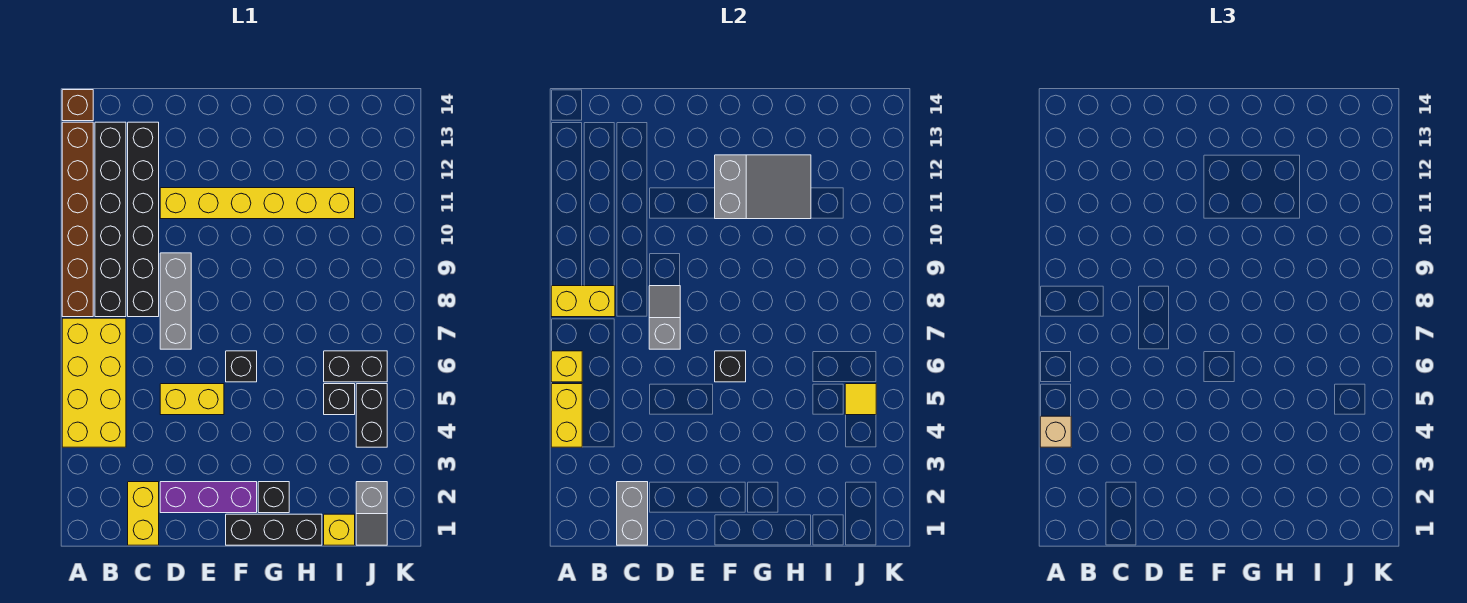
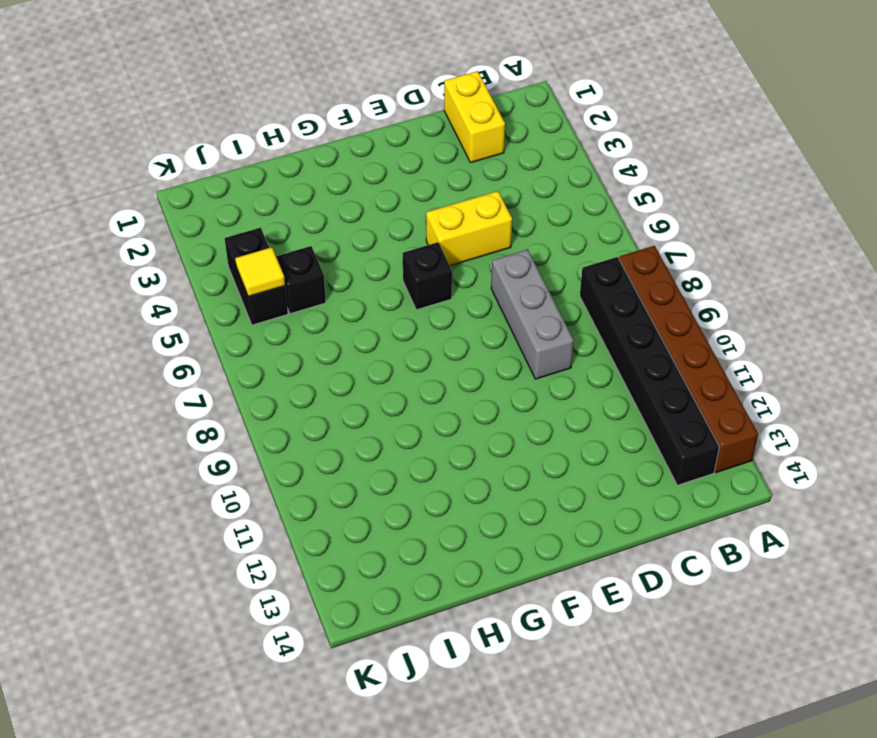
none -> yellow 2x4 brick [62,318,126,447]
none -> brown 1x1 brick [62,90,93,121]
none -> black 1x6 brick [128,122,159,317]

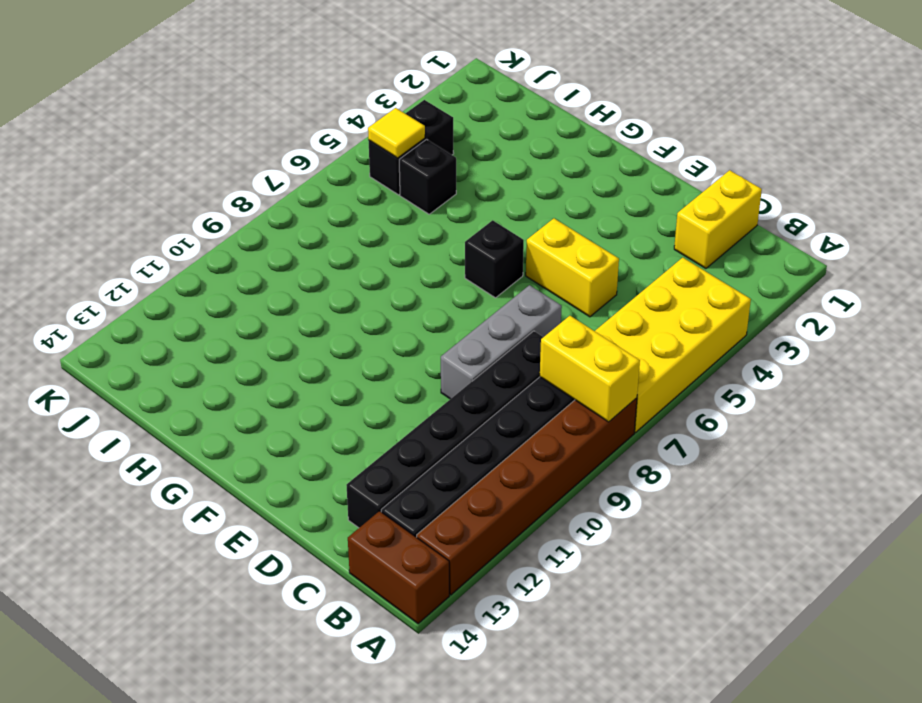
brown 1x2 brick [348,511,449,624] -> brown 1x1 brick [62,90,93,121]
none -> purple 1x3 brick [160,482,257,513]
none -> yellow 1x6 brick [160,188,355,219]
none -> black 1x3 brick [226,514,322,545]

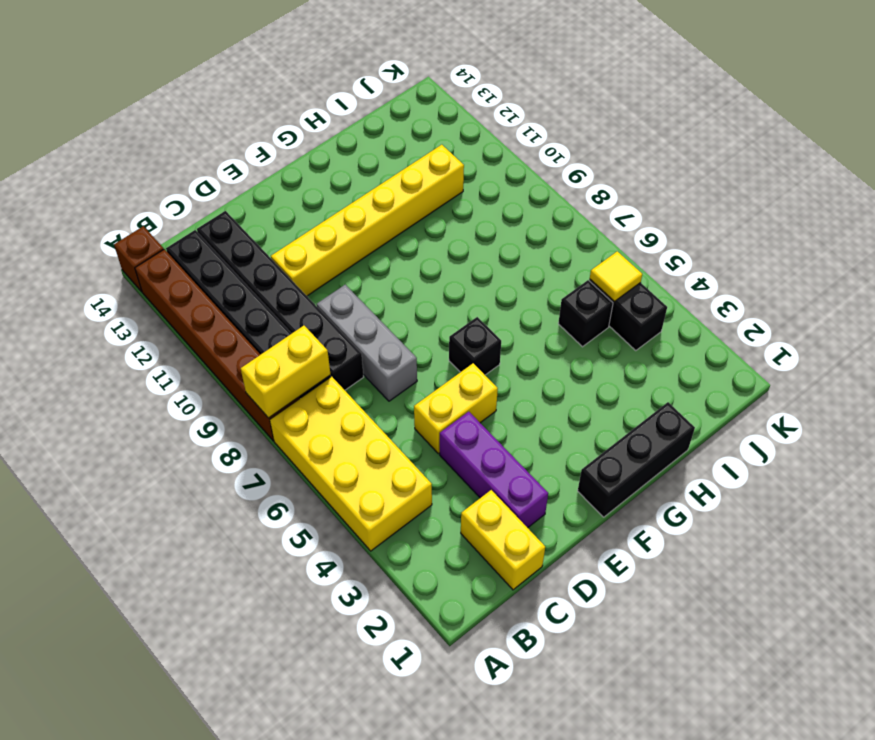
purple 1x3 brick [440,412,548,528] -> purple 1x3 brick turned to [160,482,257,513]
none -> black 1x1 brick [258,482,289,513]
none -> yellow 1x1 brick [324,514,355,545]
none -> black 1x2 brick [324,351,387,382]

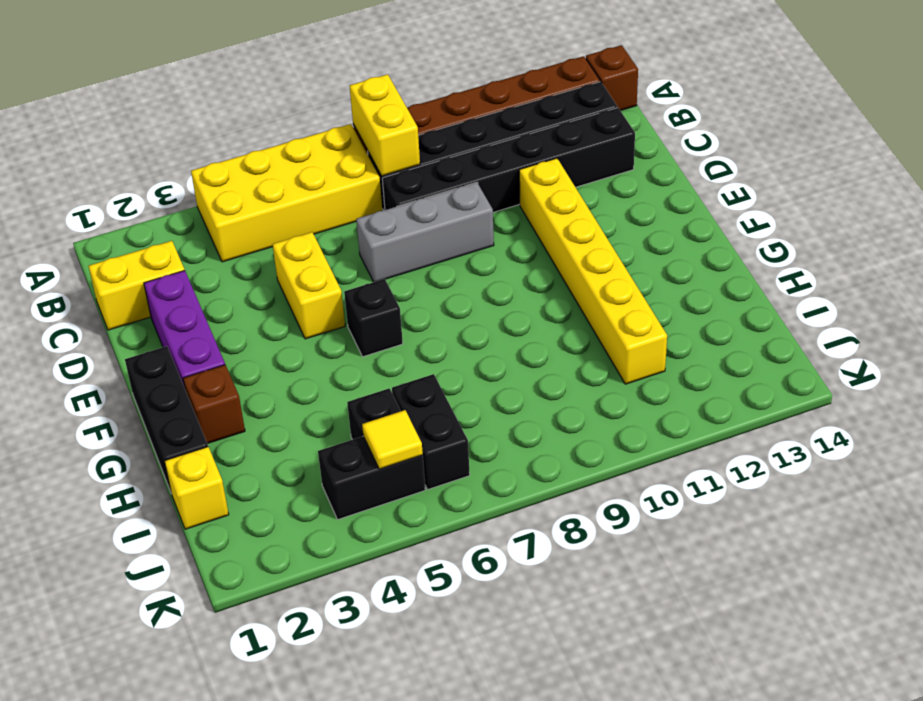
brown 1x1 brick [183,365,245,444] -> black 1x1 brick [258,482,289,513]
none -> grey 1x2 slope [356,482,387,545]
none -> yellow 1x2 brick [551,384,582,447]
none -> yellow 1x1 brick [551,351,582,382]

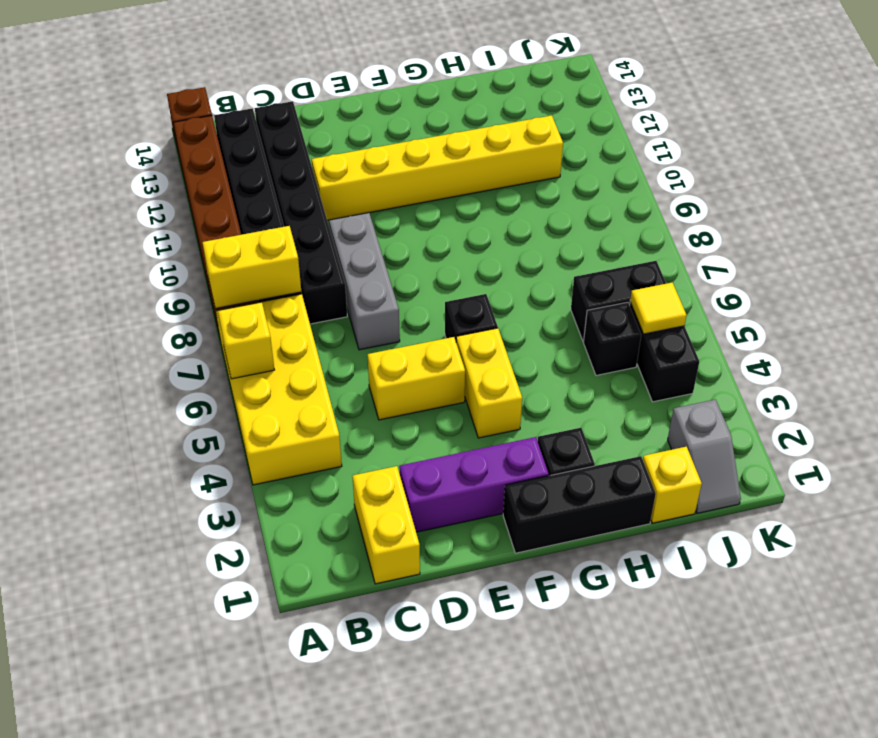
yellow 1x2 brick [456,328,522,438] -> yellow 1x2 brick moved to [551,384,582,447]
none -> grey 1x2 brick [617,482,648,545]
none -> grey 1x2 slope [649,286,680,349]
none -> black 1x1 brick [715,351,746,382]

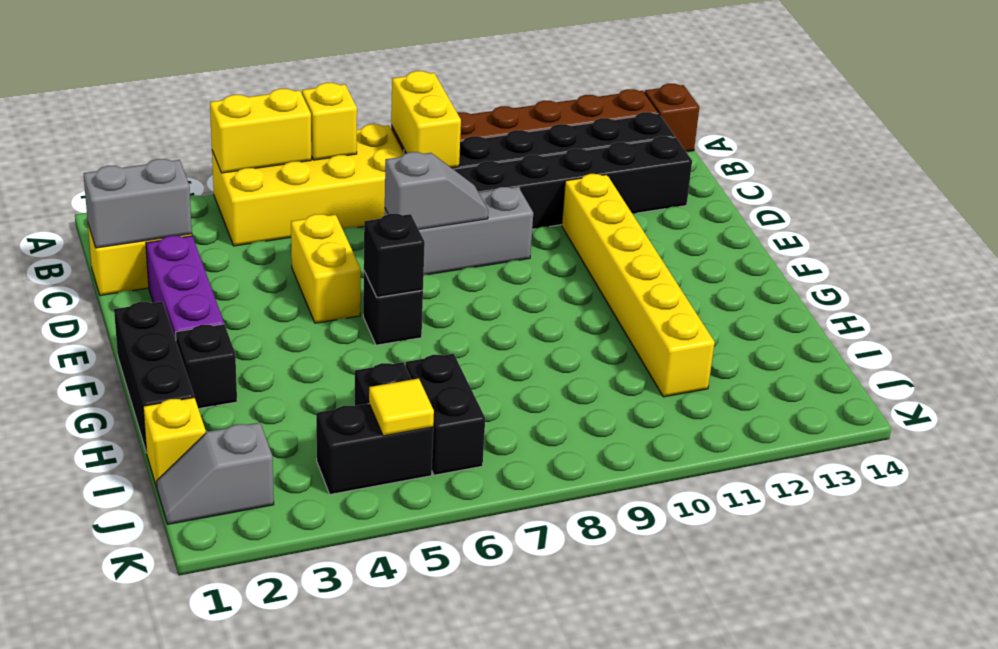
none -> grey 2x3 slope [715,155,811,219]
none -> tan 1x1 brick [1040,416,1071,447]

